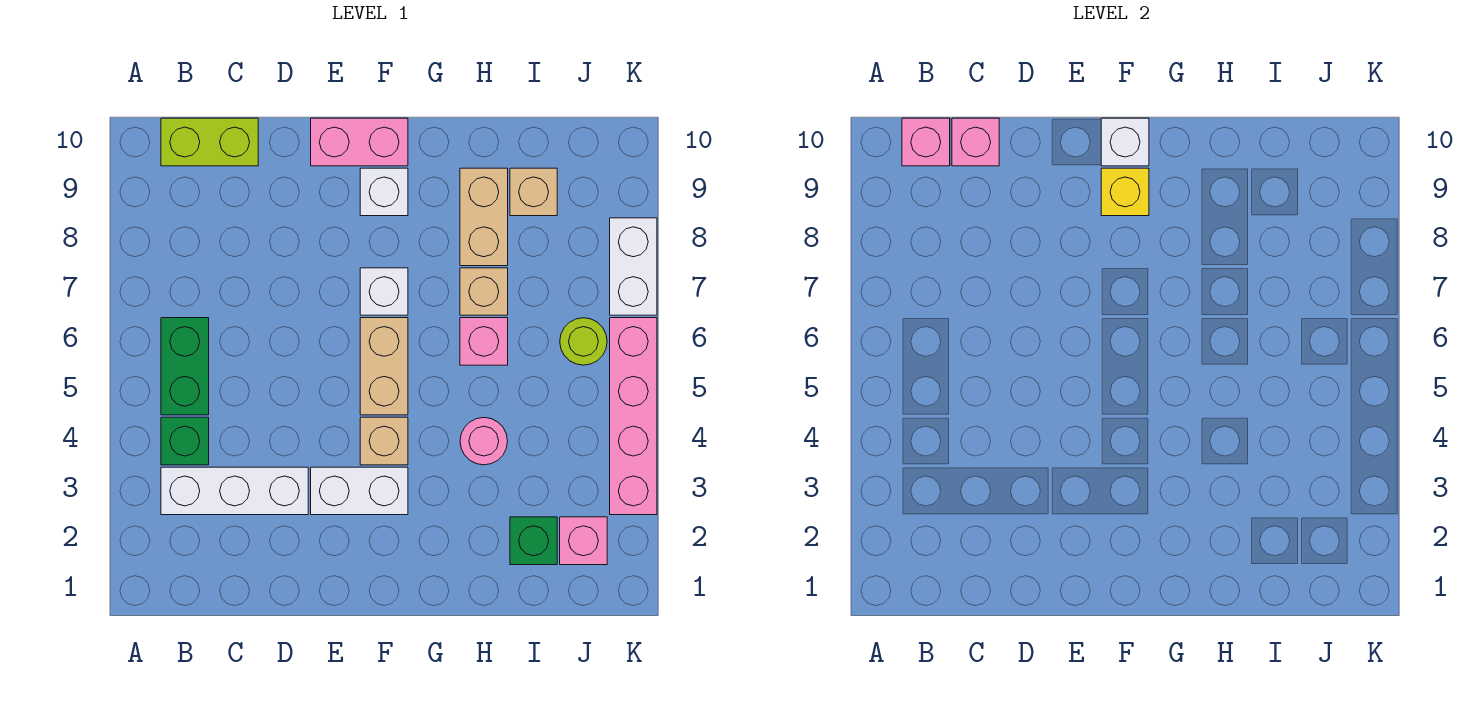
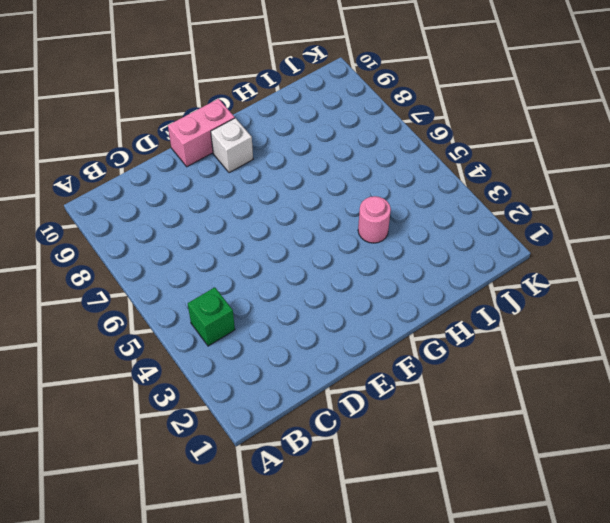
none -> white 1x3 brick [161,467,308,515]
none -> green 1x2 brick [161,318,209,415]
none -> lime 1x2 brick [161,118,258,166]

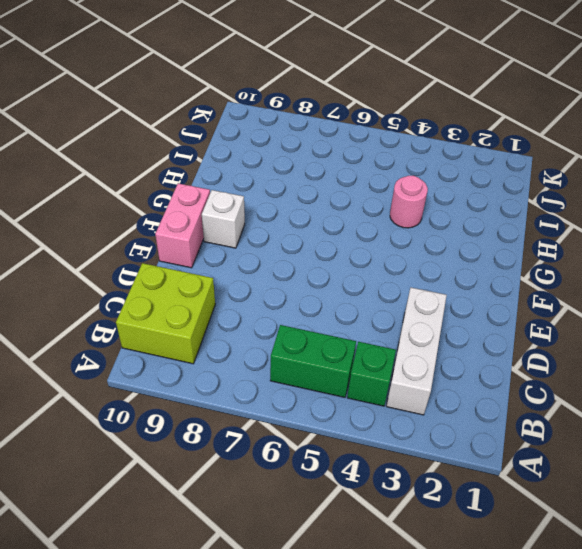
lime 2x2 brick [116,263,215,364] -> lime 1x2 brick [161,118,258,166]
none -> white 1x2 brick [311,467,408,515]
none -> tan 1x1 brick [360,417,408,465]
none -> tan 1x2 brick [360,318,408,415]

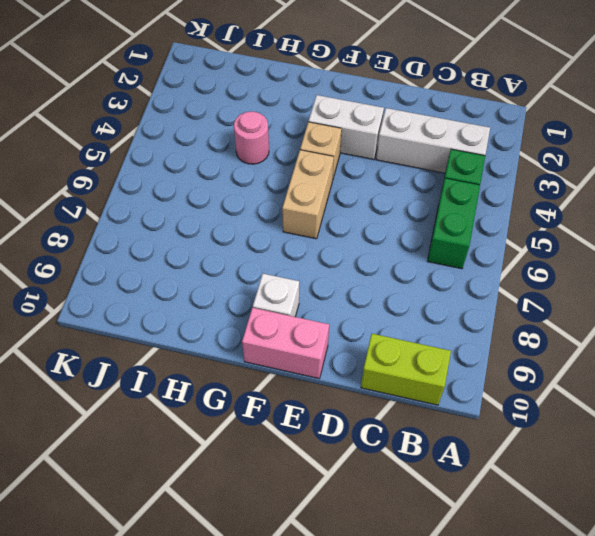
none -> white 1x1 brick [360,268,408,315]
none -> pink 1x1 brick [460,318,508,365]
none -> tan 1x1 brick [460,268,508,315]

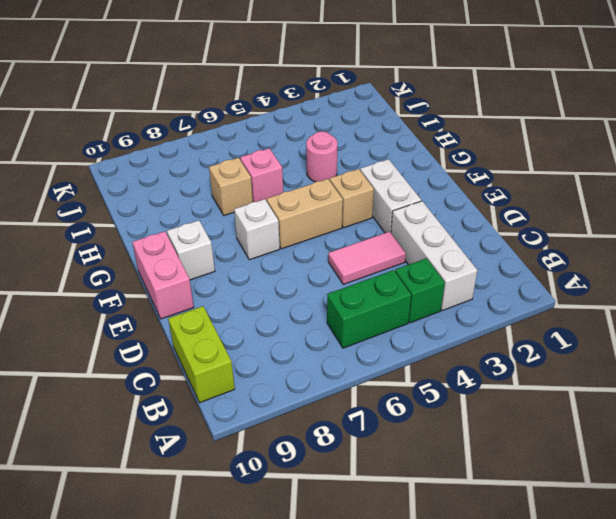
pink 1x2 tile [328,232,406,284] -> none
none -> tan 1x2 brick [460,168,508,266]
none -> green 1x1 brick [510,517,557,565]
none -> tan 1x1 brick [510,168,557,216]

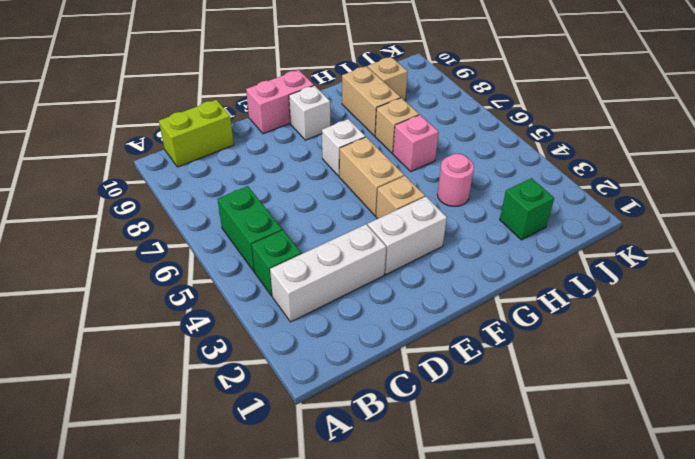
none -> pink 1x1 brick [560,517,607,565]
none -> lime 1x1 round brick [560,318,607,365]
none -> pink 1x4 brick [610,318,657,515]

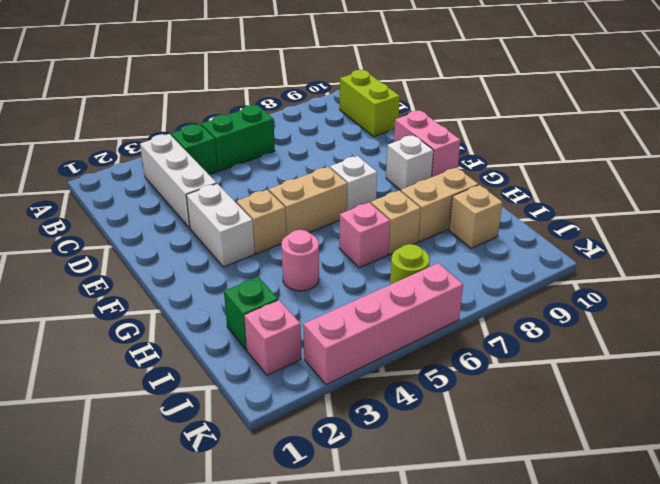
none -> white 1x2 brick [610,218,657,315]
none -> pink 1x1 brick [902,118,950,166]
none -> pink 1x1 brick [952,118,999,166]

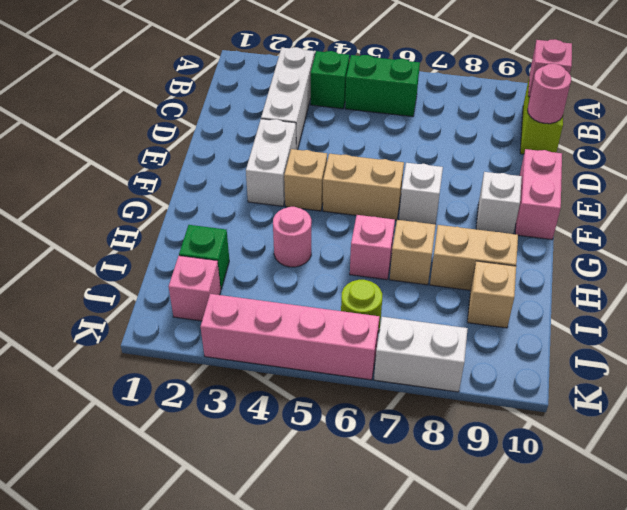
pink 1x1 round brick [528,64,571,124] -> pink 1x1 brick [952,118,999,166]
none -> yellow 1x1 brick [1101,168,1149,216]
none -> white 1x1 brick [1101,118,1149,166]

